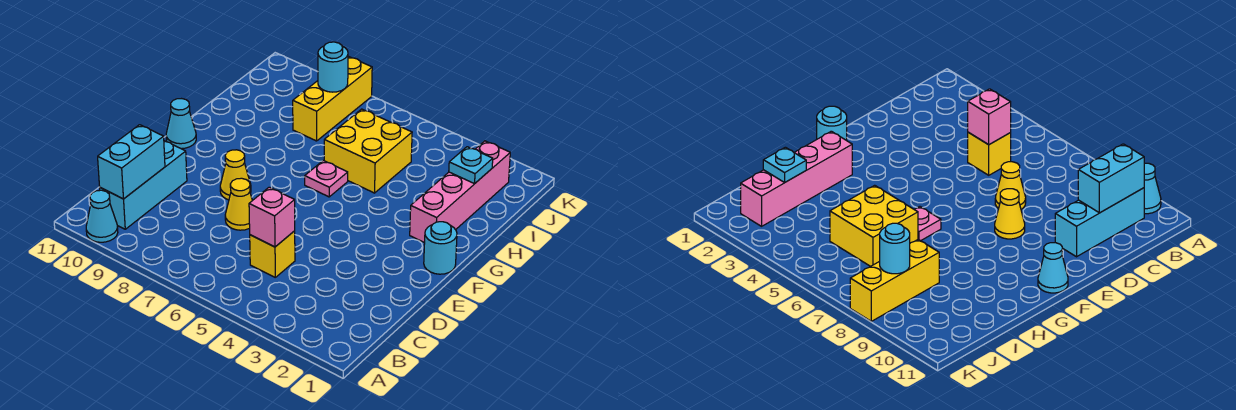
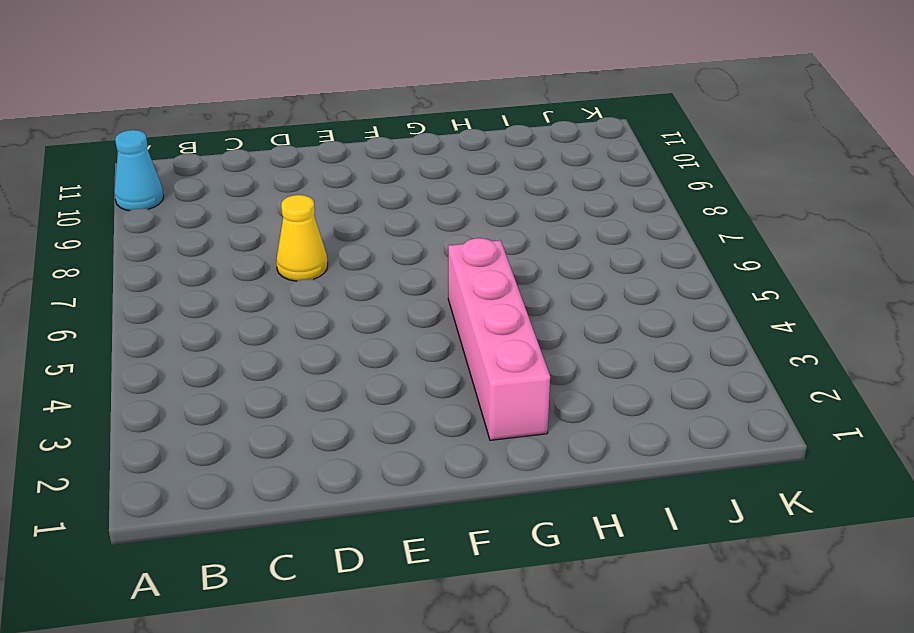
pink 1x4 brick [448,238,550,440] -> pink 1x4 brick turned to [410,141,510,243]
none -> cyan 1x3 brick [100,141,187,229]
none -> yellow 1x1 brick [250,231,295,277]
none -> yellow 1x1 cone [220,150,251,200]

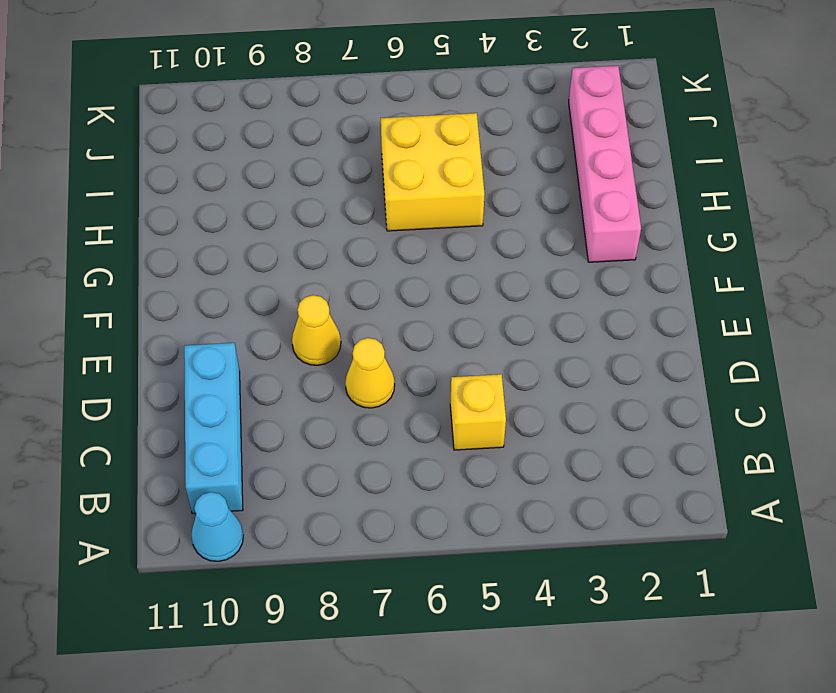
none -> cyan 1x1 round brick [424,222,457,274]
none -> cyan 1x1 cone [166,99,196,149]
none -> pink 1x1 plate [305,161,348,197]

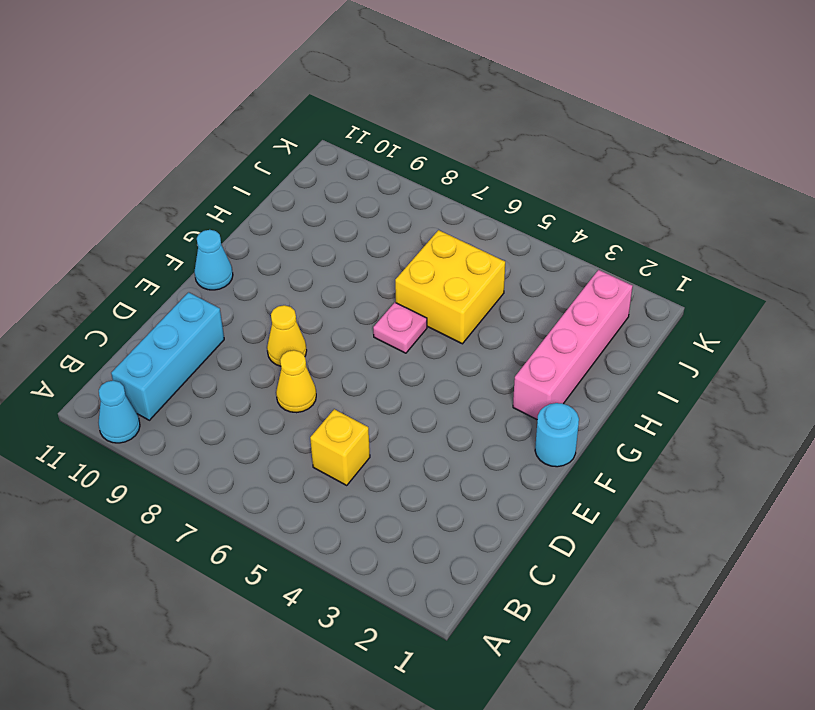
none -> yellow 1x3 brick [293,57,372,141]
none -> cyan 1x2 brick [98,125,165,199]
none -> pink 1x1 brick [249,187,295,247]

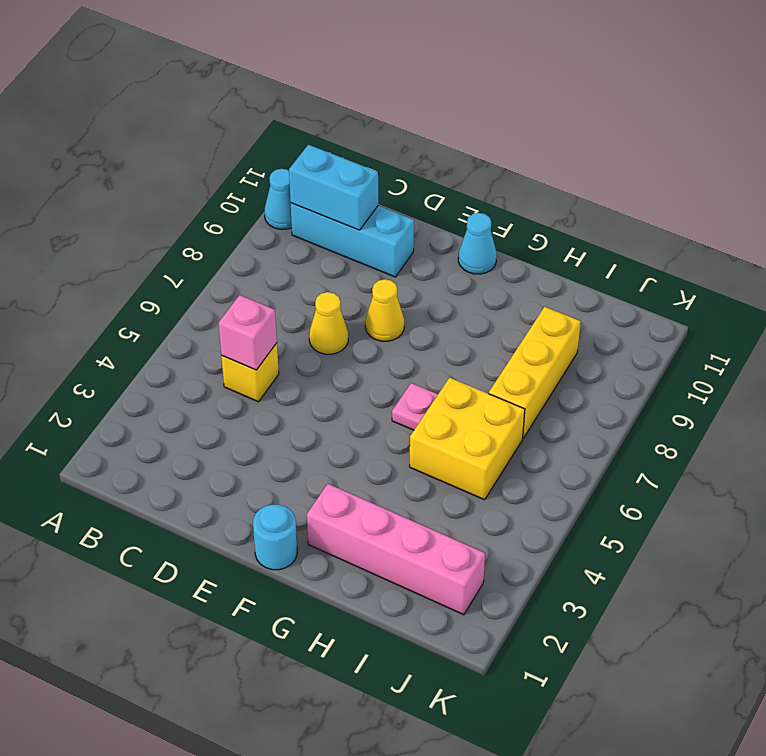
yellow 1x3 brick [488,307,581,438] -> yellow 1x3 brick turned to [293,57,372,141]
none -> cyan 1x1 plate [449,147,493,184]
none -> cyan 1x1 round brick [318,42,348,92]

